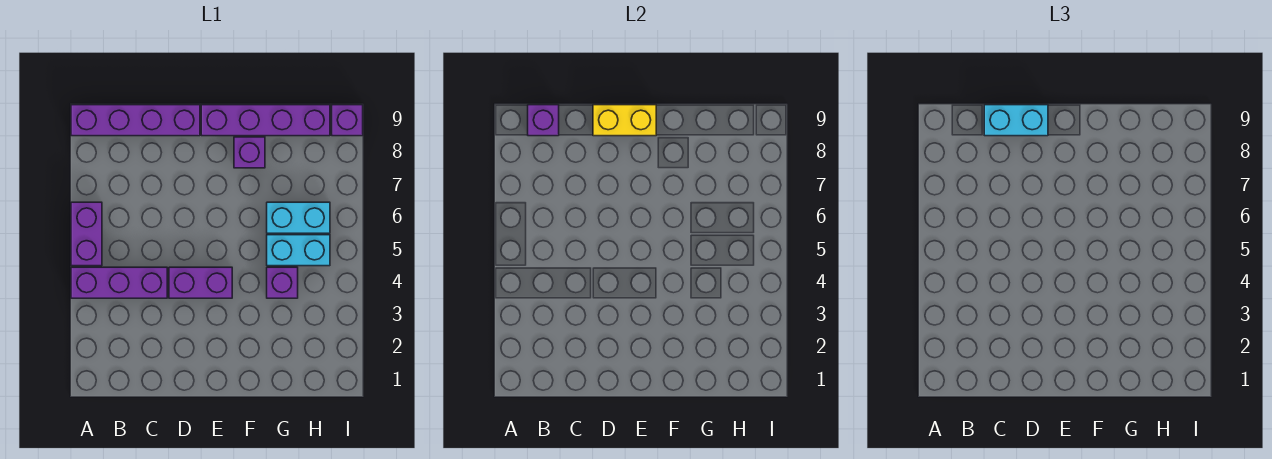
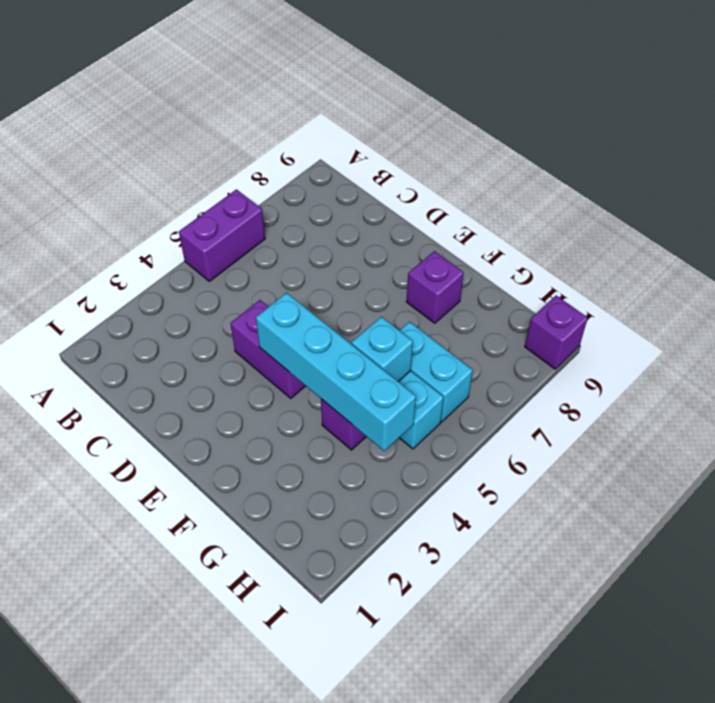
cyan 1x4 brick [256,293,416,451] -> none
cyan 1x1 brick [352,317,413,382] -> none
none -> purple 1x3 brick [71,267,167,298]
none -> purple 1x4 brick [71,105,200,136]
none -> purple 1x4 brick [201,105,330,136]

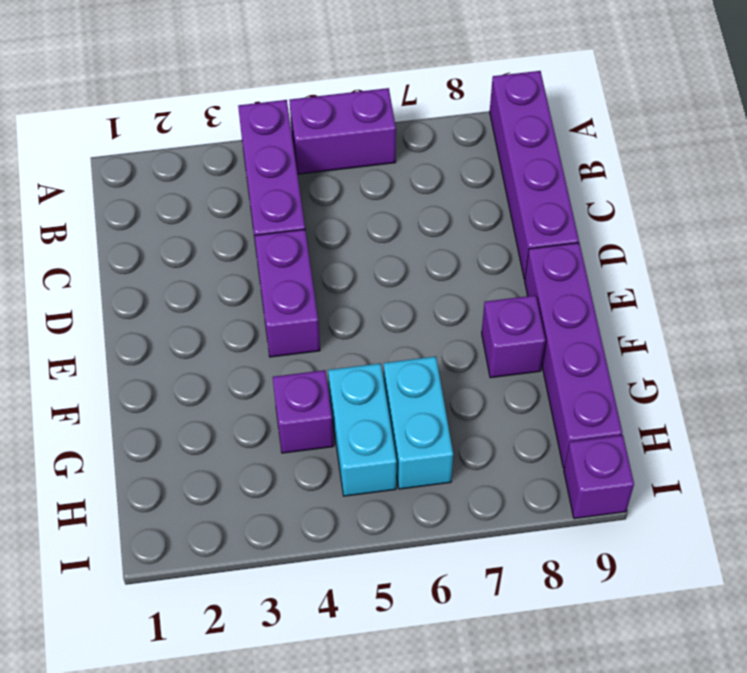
none -> purple 1x1 brick [528,105,559,136]
none -> yellow 1x2 brick [593,105,656,136]
none -> cyan 1x2 brick [984,105,1048,136]

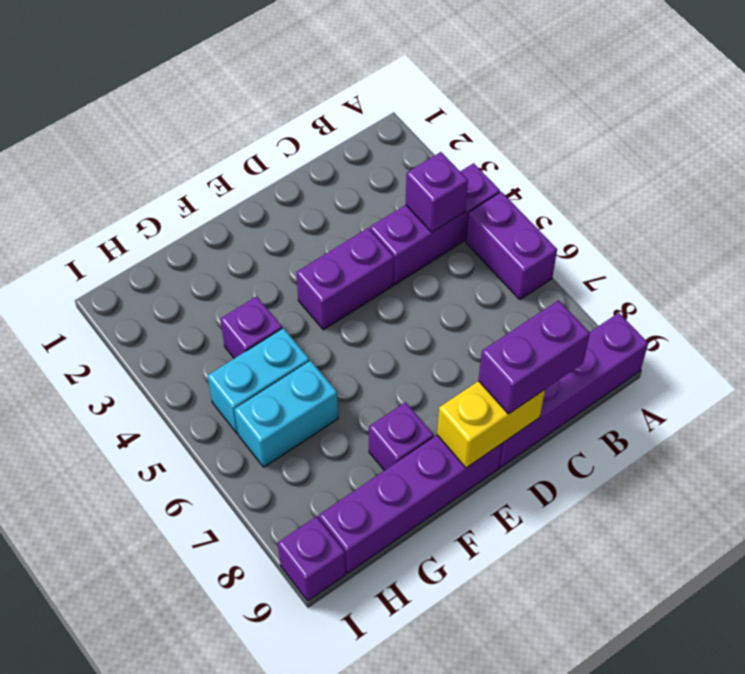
purple 1x1 brick [406,152,468,232] -> purple 1x1 brick moved to [528,105,559,136]
purple 1x2 brick [478,300,590,414] -> cyan 1x2 brick [984,105,1048,136]

